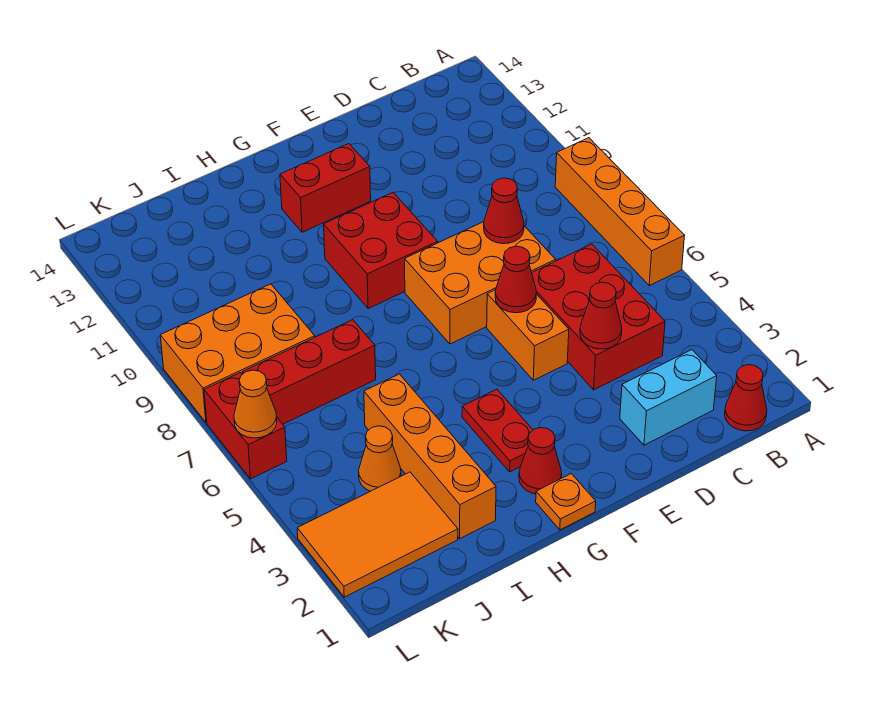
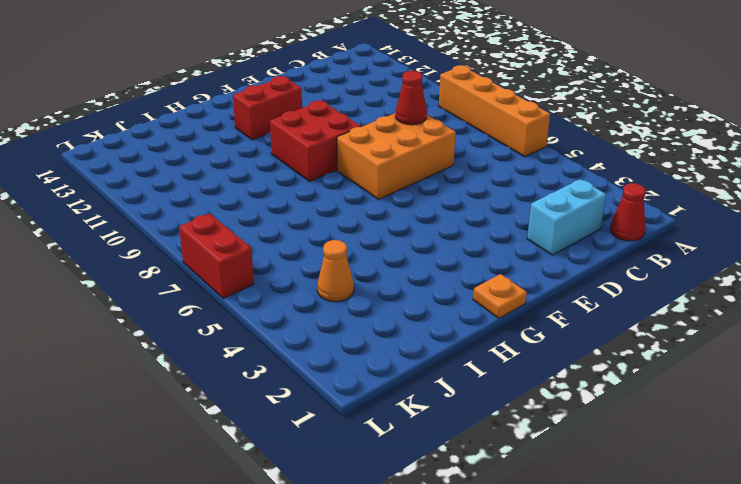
none -> red 2x3 brick [532,244,665,390]
none -> orange 1x2 brick [487,290,569,380]
none -> red 1x1 cone [519,428,562,494]

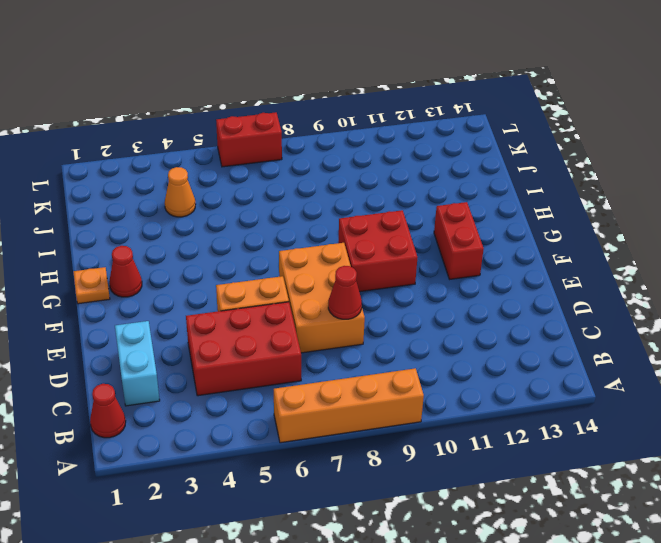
none -> red 1x2 plate [462,389,533,472]
none -> orange 1x4 brick [364,374,496,539]
none -> red 1x3 brick [242,320,376,424]

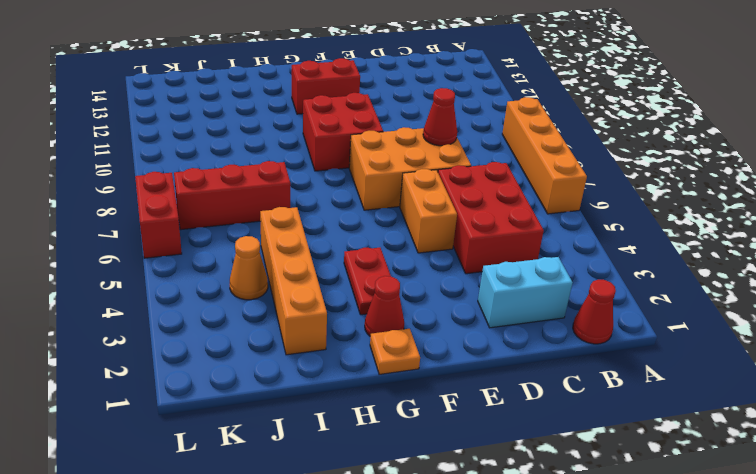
none -> orange 2x3 tile [297,472,458,597]
none -> orange 2x3 brick [160,284,315,422]
none -> red 1x1 cone [580,282,622,349]

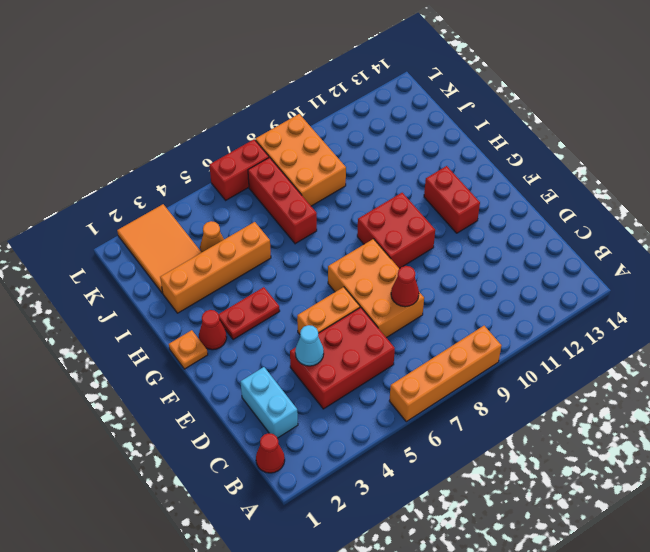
cyan 1x1 cone [295,325,324,366] -> red 1x1 cone [580,282,622,349]
none -> red 1x1 cone [495,246,537,313]
none -> orange 1x1 cone [234,370,277,438]

